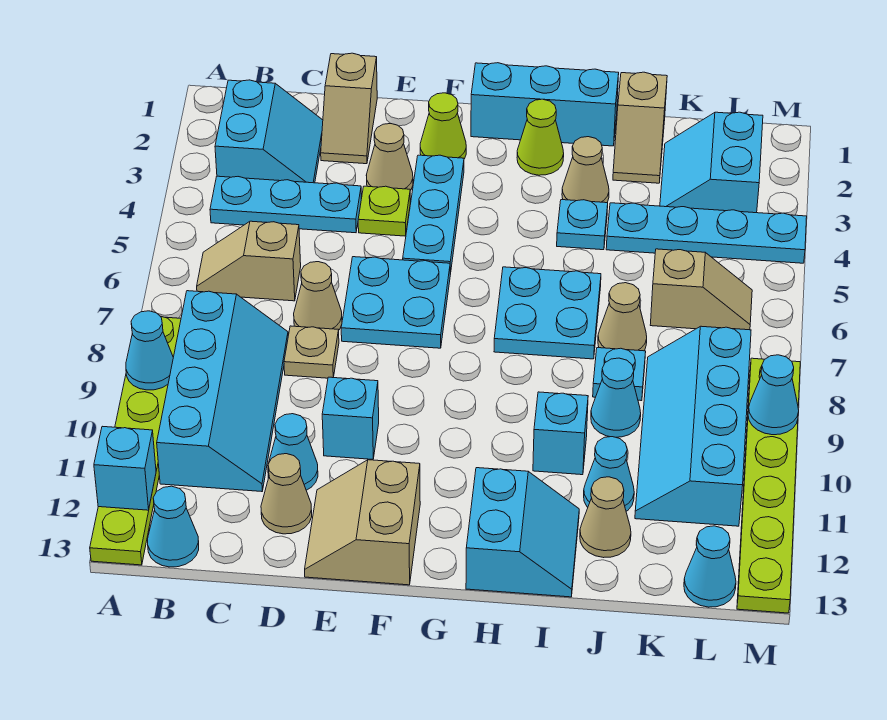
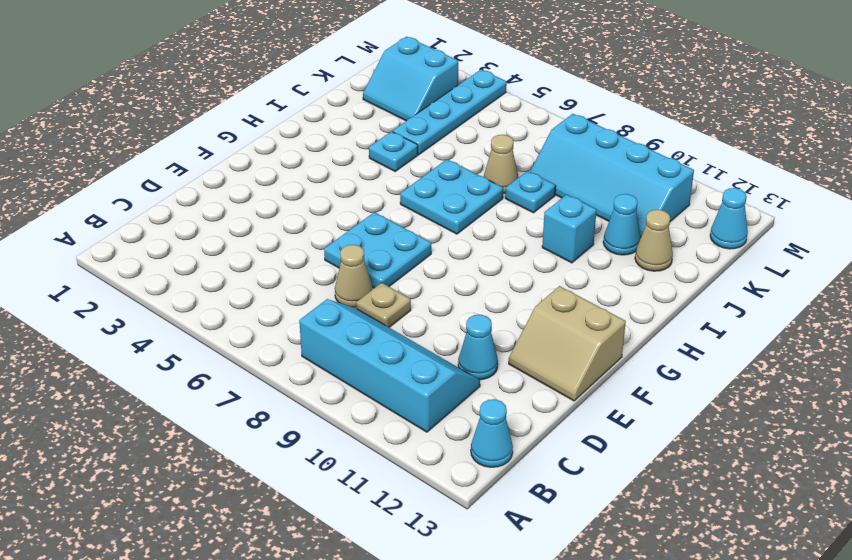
none -> lime 1x6 plate [90,316,181,565]
none -> cyan 2x2 slope [215,80,323,183]
none -> cyan 1x3 plate [210,176,361,233]
none -> tan 1x2 slope [197,221,301,301]

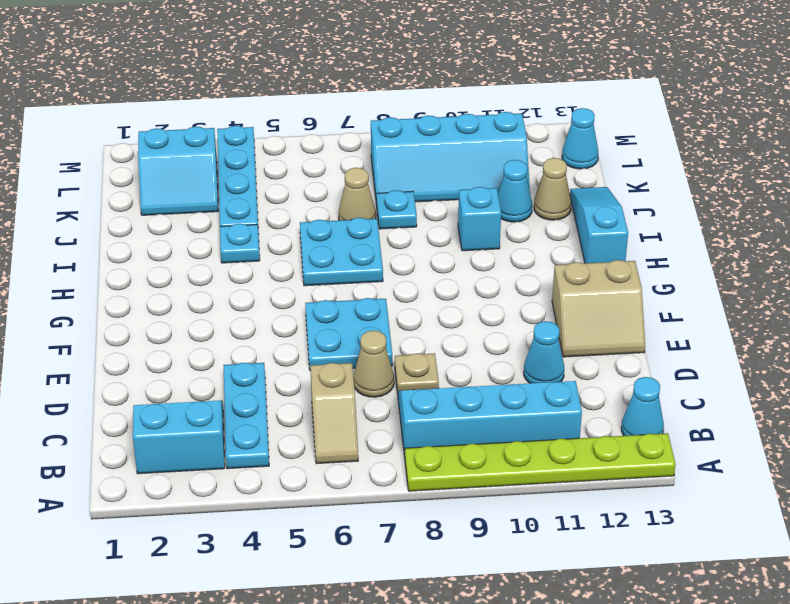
cyan 1x3 slope [570,187,628,263] -> cyan 2x2 slope [466,468,579,597]
none -> tan 1x2 slope [321,53,377,164]
none -> tan 1x1 cone [261,454,312,534]
none -> tan 1x1 cone [366,123,413,191]
none -> lime 1x1 plate [358,186,410,236]

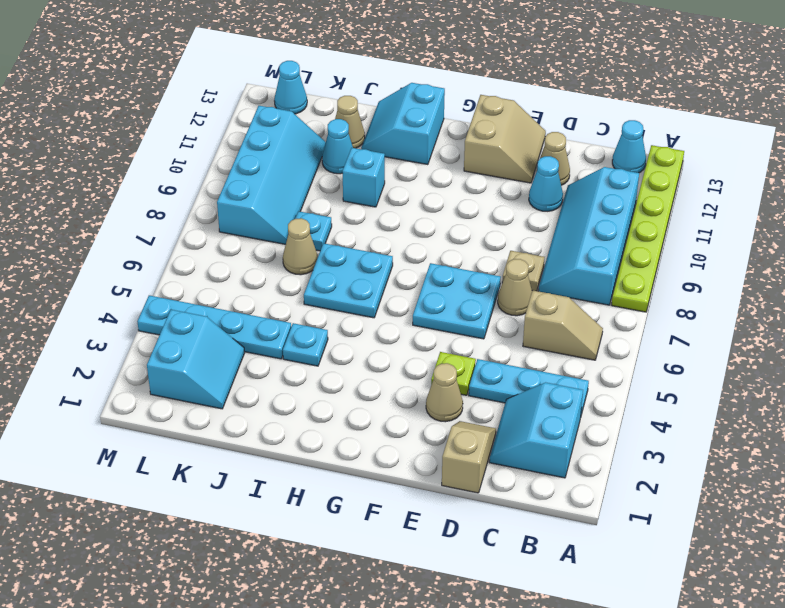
none -> cyan 1x1 brick [322,377,379,459]
none -> lime 1x1 cone [420,93,466,159]
none -> cyan 1x3 plate [403,155,464,274]
none -> cyan 1x3 brick [471,63,619,146]

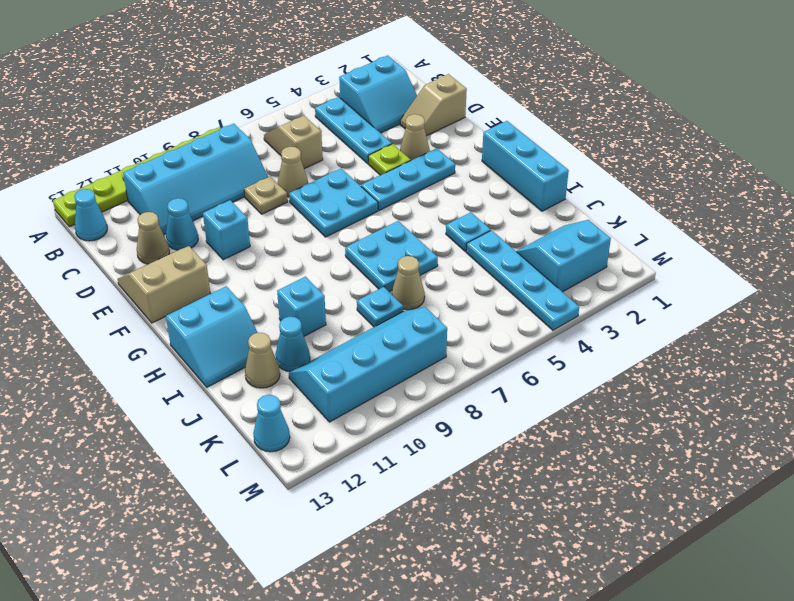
none -> lime 1x1 cone [420,93,466,159]
none -> lime 1x1 cone [517,99,564,175]
none -> tan 1x1 cone [562,137,609,203]
none -> tan 1x2 slope [613,72,667,183]

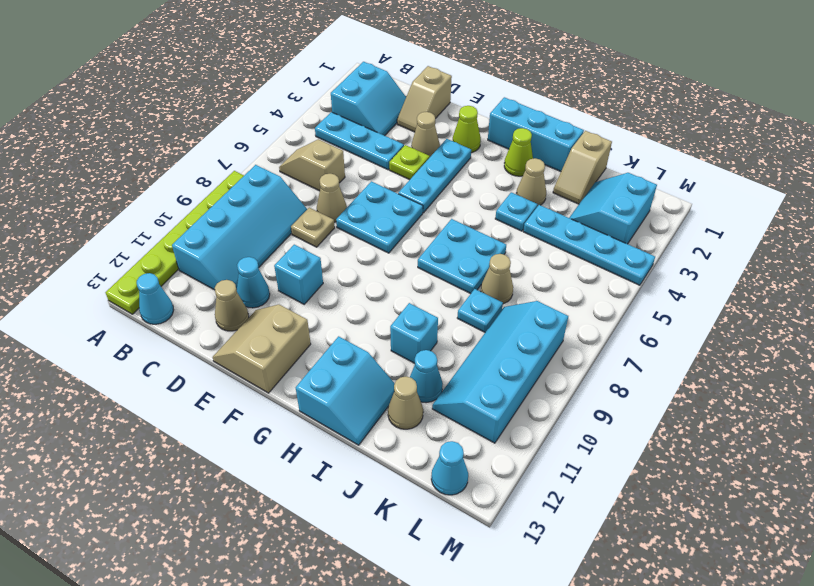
none -> cyan 1x1 cone [591,358,641,437]
none -> tan 1x2 slope [650,249,752,330]
none -> lime 1x6 plate [737,358,800,613]
none -> cyan 1x1 cone [126,311,173,390]

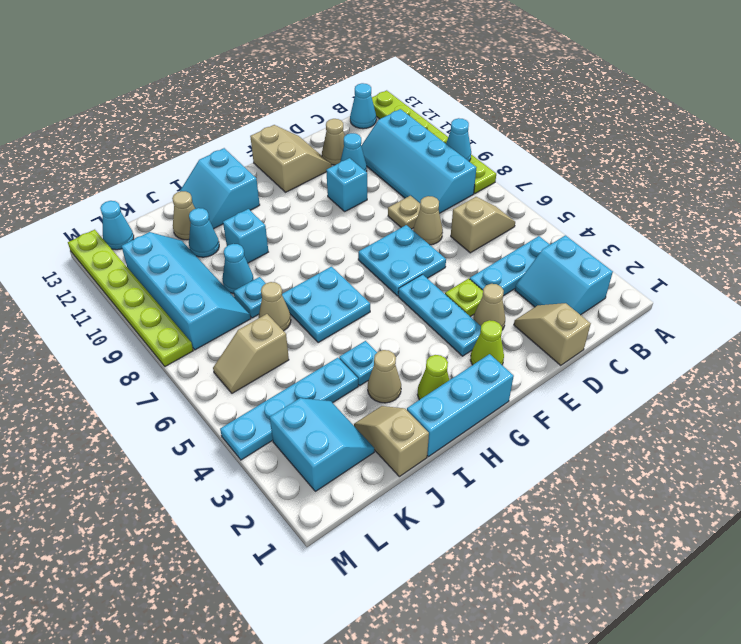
none -> cyan 1x1 brick [94,426,156,510]
none -> cyan 1x1 cone [748,355,799,435]

